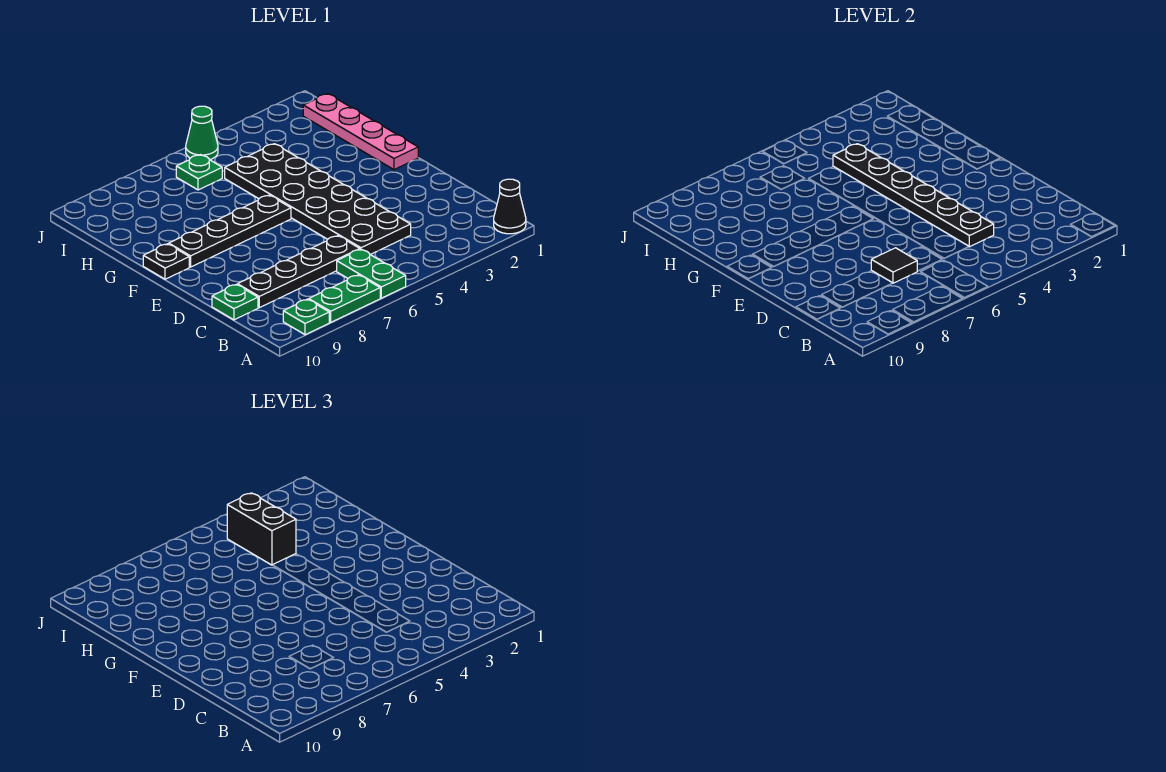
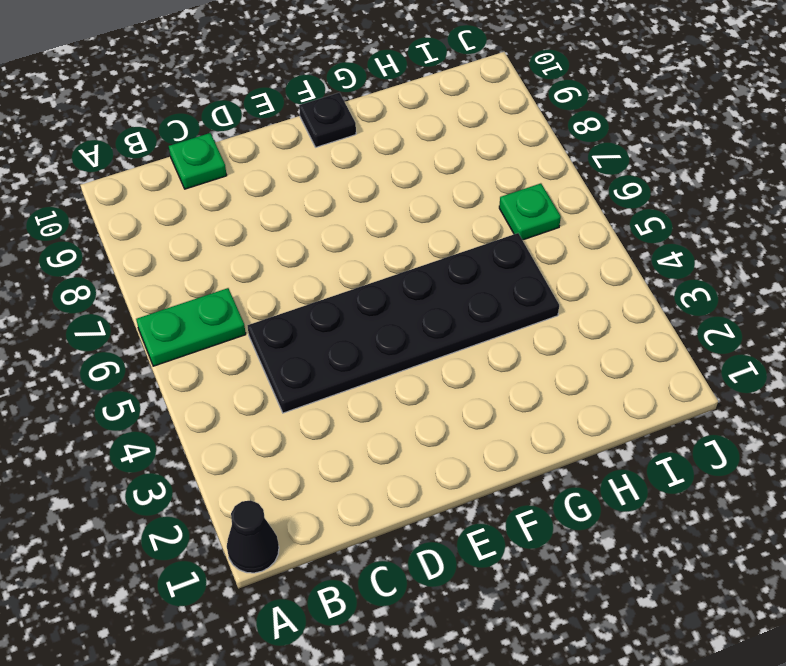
none -> green 1x2 plate [309,275,380,322]
none -> green 1x1 plate [283,299,329,335]
none -> black 1x4 plate [238,236,360,308]

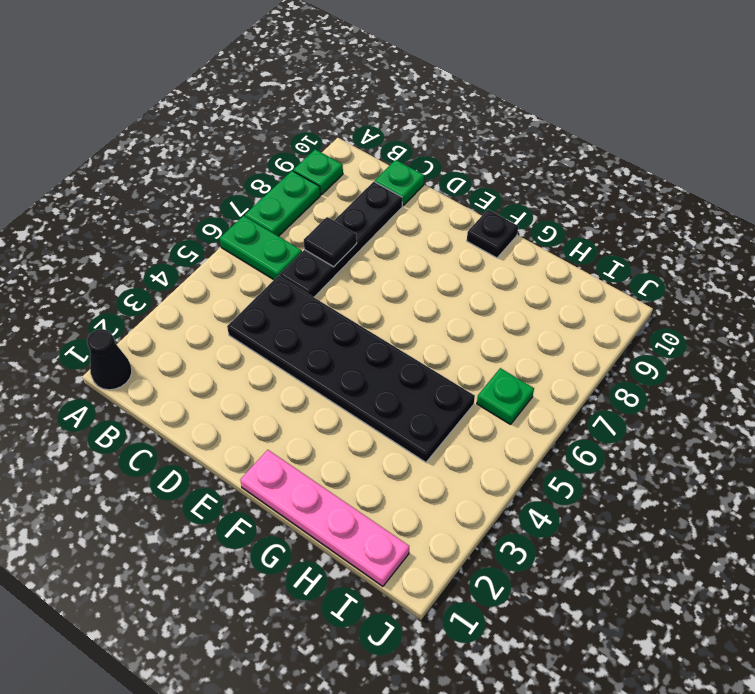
none -> black 1x4 plate [169,195,291,267]
none -> green 1x1 cone [186,106,218,160]
none -> black 1x6 plate [833,144,994,247]

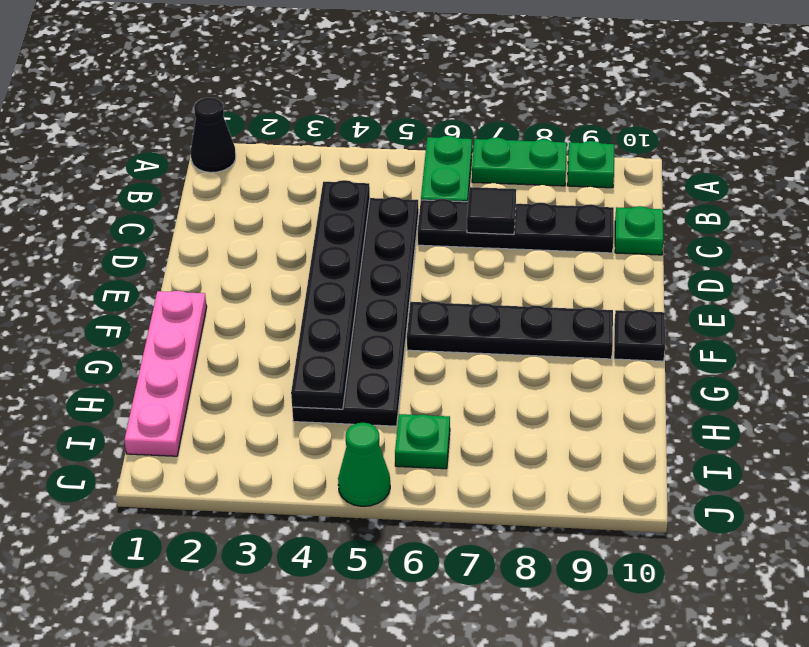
none -> black 1x2 brick [227,493,296,565]

